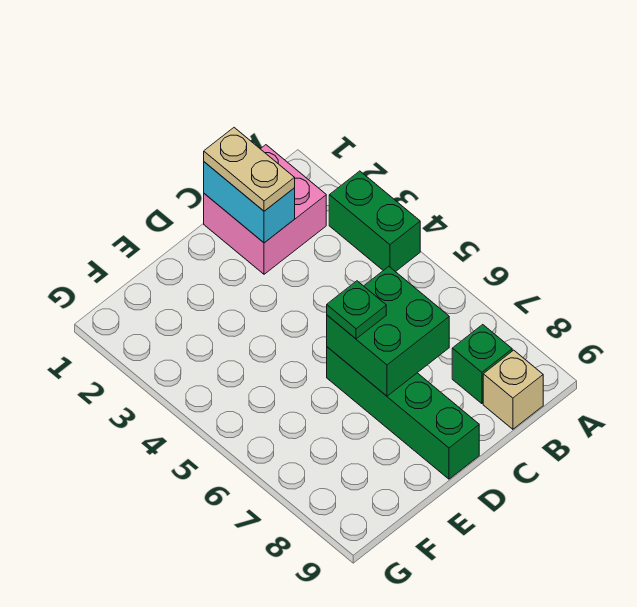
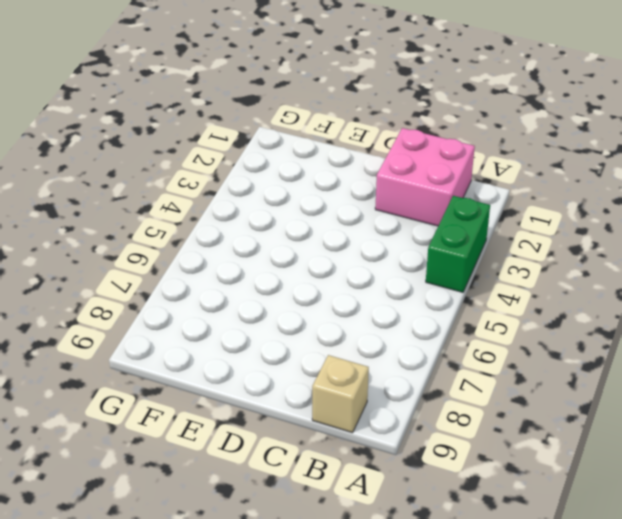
none -> green 1x1 brick [452,325,512,404]
none -> green 1x4 brick [327,347,479,479]

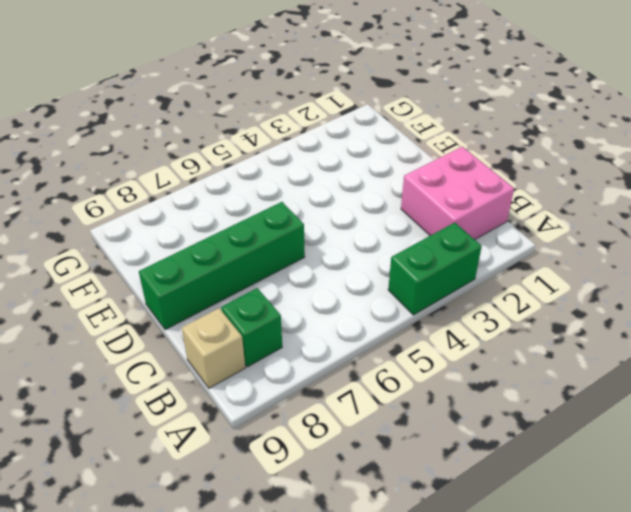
none -> cyan 1x2 brick [204,162,295,243]
none -> green 2x2 brick [327,267,449,396]

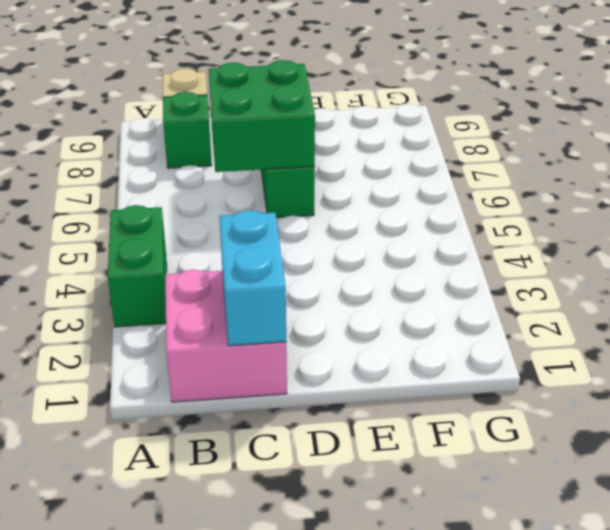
none -> tan 1x2 plate [204,128,295,211]
none -> green 1x1 plate [327,281,386,339]

